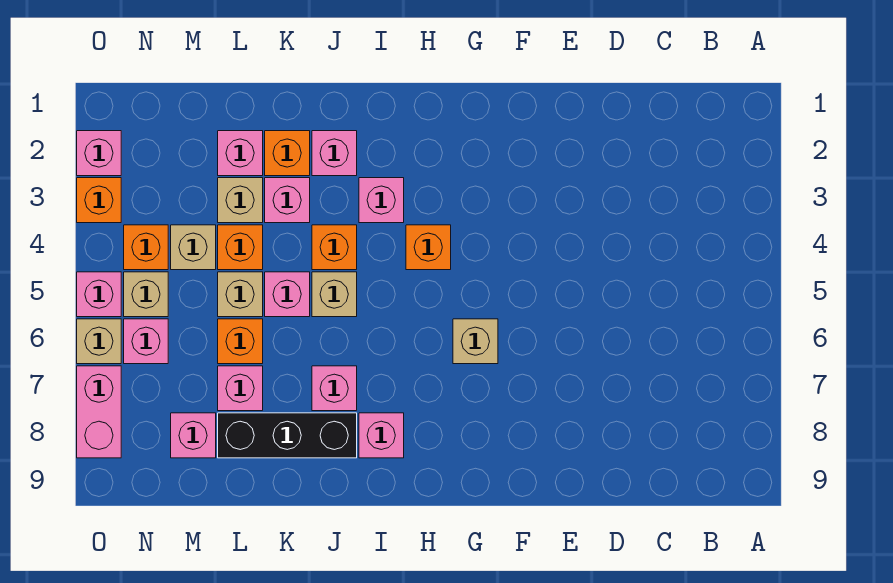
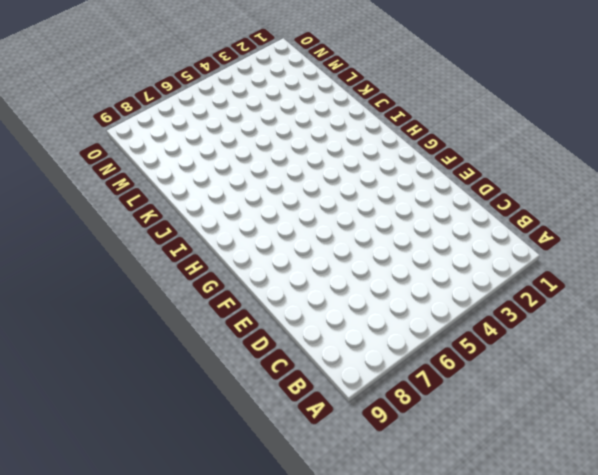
none -> tan 1x1 brick [453,319,498,364]
none -> orange 1x1 brick [406,225,451,270]
none -> pink 1x1 brick [359,178,404,223]

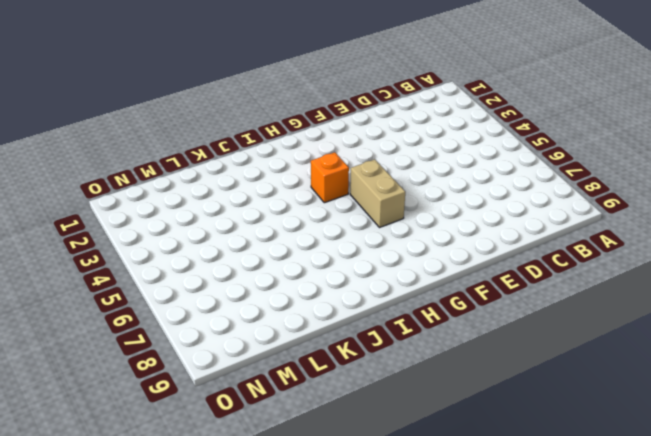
tan 1x2 brick [350,159,405,228] -> tan 1x1 brick [453,319,498,364]
none -> pink 1x1 brick [359,178,404,223]
none -> pink 1x1 brick [359,413,404,458]
none -> pink 1x1 brick [312,131,357,176]

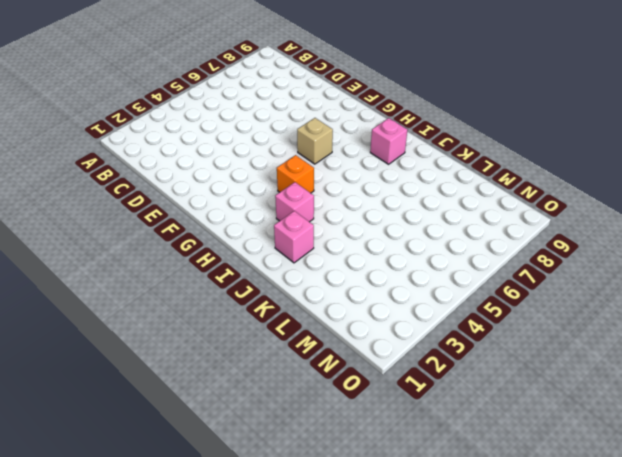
none -> orange 1x1 brick [312,225,357,270]
none -> tan 1x1 brick [312,272,357,317]
none -> pink 1x1 brick [312,366,357,411]

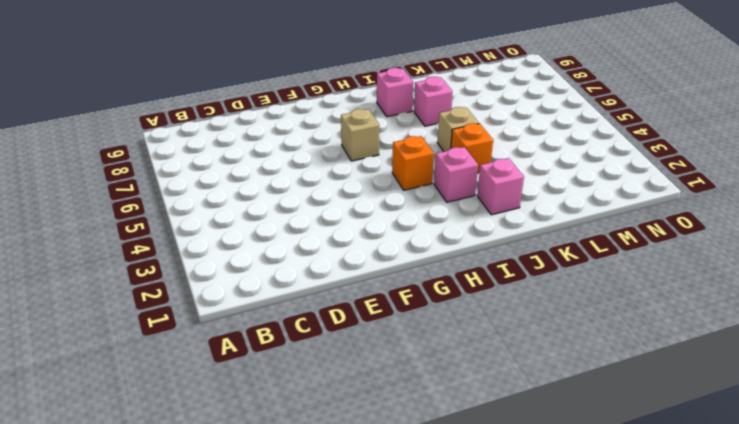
none -> black 1x3 brick [218,413,357,458]
none -> orange 1x1 brick [265,131,310,176]
none -> pink 1x1 brick [265,178,310,223]

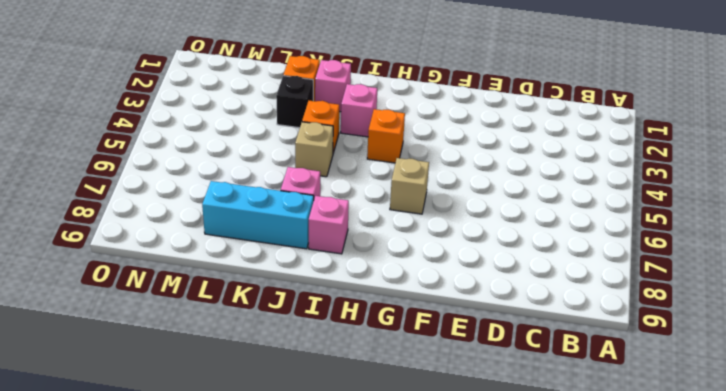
cyan 1x3 brick [202,181,314,249] -> black 1x3 brick [218,413,357,458]
black 1x1 brick [276,76,313,128] -> pink 1x1 brick [265,178,310,223]
none -> pink 1x1 brick [265,272,310,317]
none -> pink 1x1 brick [218,131,263,176]
none -> tan 1x1 brick [218,178,263,223]

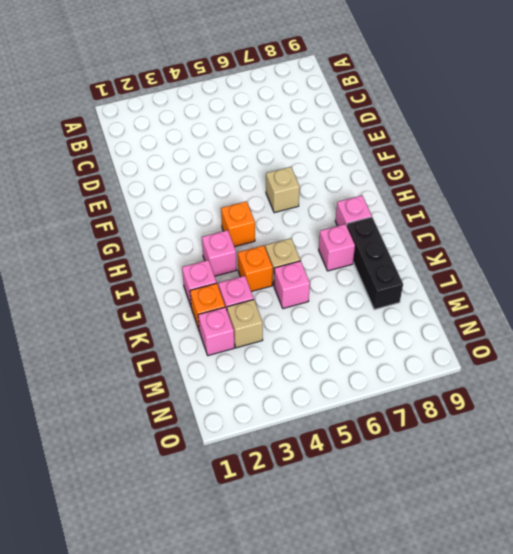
none -> orange 1x1 brick [218,225,263,270]
none -> tan 1x1 brick [218,272,263,317]
none -> orange 1x1 brick [218,319,263,364]

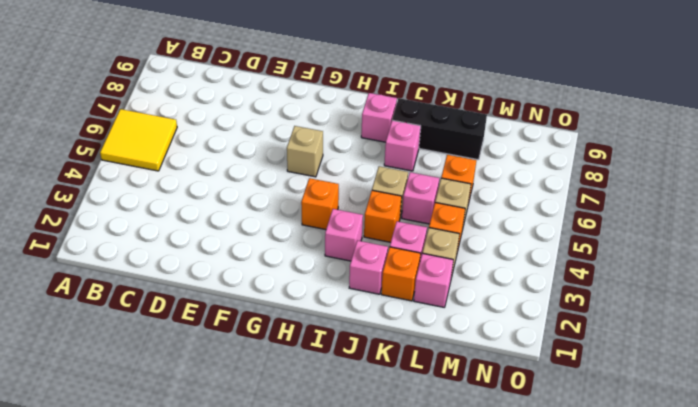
yellow 2x2 tile [100,109,177,171] -> none
none -> pink 1x1 brick [218,366,263,411]
none -> tan 1x1 brick [171,225,216,270]
none -> pink 1x1 brick [171,413,216,458]

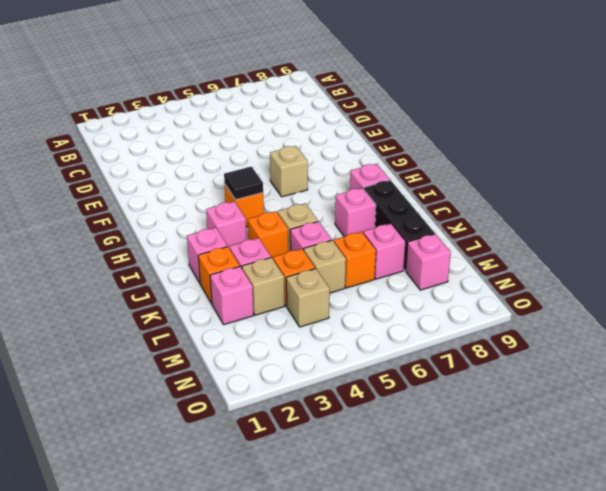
black 1x1 tile [224,167,263,200] -> none
none -> orange 1x1 brick [124,225,168,270]
none -> tan 1x1 brick [124,272,168,317]
none -> pink 1x1 brick [124,319,168,364]

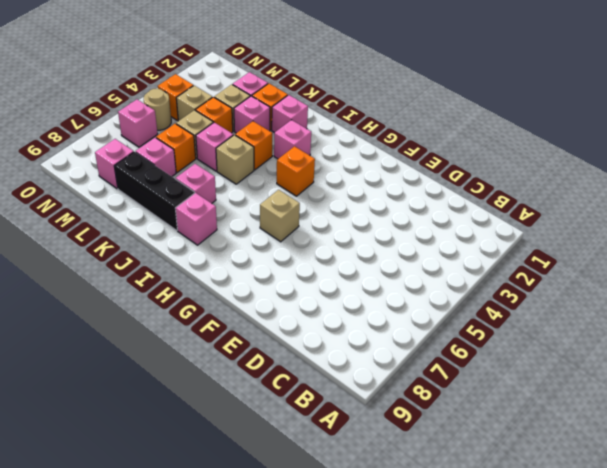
tan 1x1 round brick [144,89,171,130] -> tan 1x1 brick [124,272,168,317]
none -> pink 1x1 brick [77,131,121,176]
none -> orange 1x1 brick [77,178,121,223]
none -> pink 1x1 brick [77,272,121,317]

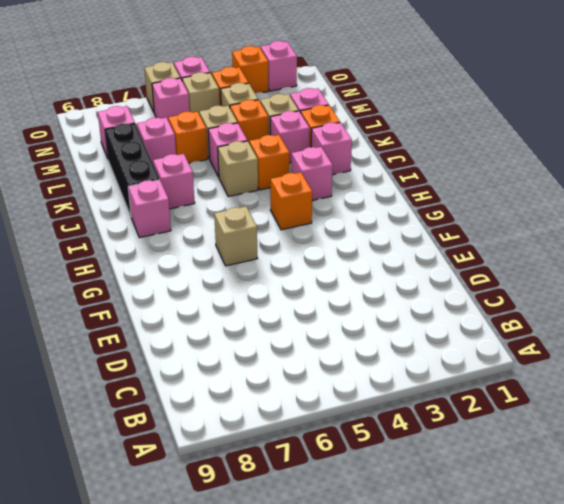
none -> pink 1x2 brick [77,366,121,458]

